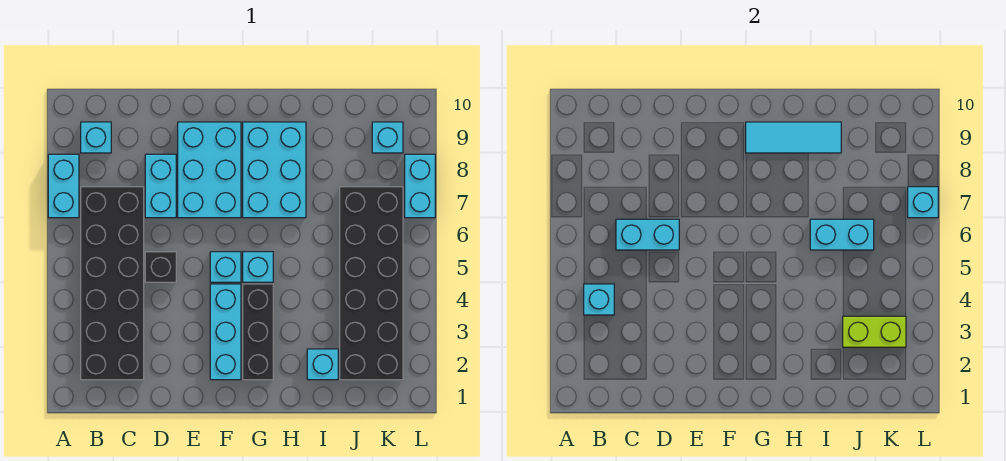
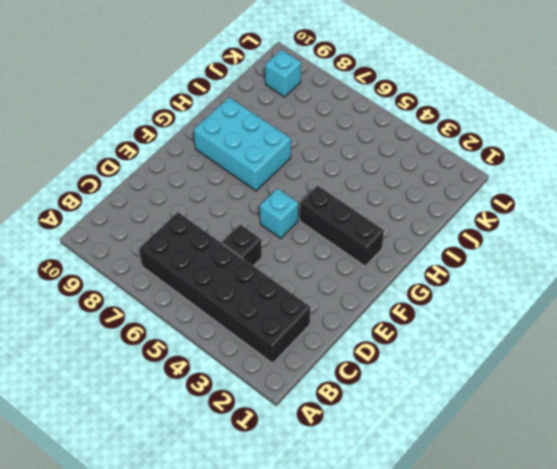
none -> cyan 1x2 brick [48,154,79,218]
none -> cyan 1x1 brick [81,122,111,153]
none -> cyan 1x2 brick [145,154,176,218]

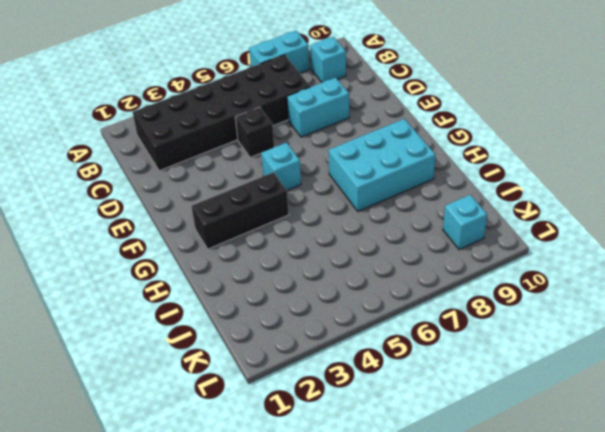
none -> cyan 2x3 brick [178,122,241,218]
none -> cyan 1x3 brick [210,284,241,380]
none -> cyan 1x1 brick [243,252,273,282]

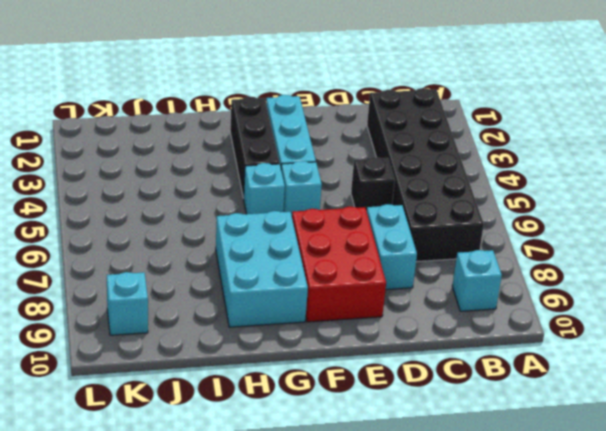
red 2x3 brick [292,206,386,322] -> cyan 2x3 brick [178,122,241,218]
none -> cyan 1x2 brick [48,154,79,218]
none -> cyan 1x1 brick [307,349,338,380]
none -> black 2x6 brick [340,187,403,380]

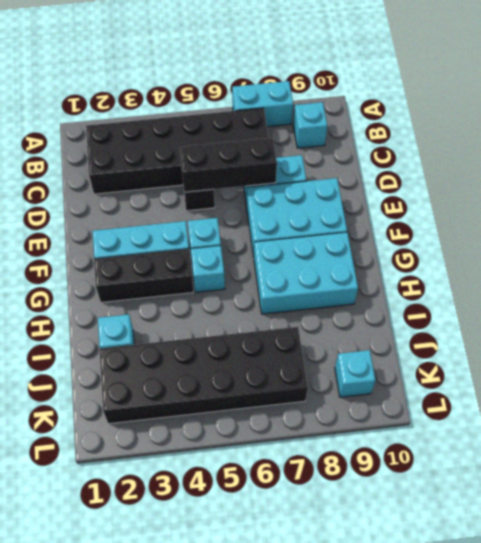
black 1x3 brick [180,138,277,192] -> cyan 1x2 brick [616,219,679,250]
none -> cyan 1x2 brick [405,154,435,218]
none -> cyan 1x1 brick [584,284,614,315]
none -> cyan 1x3 tile [746,122,841,153]

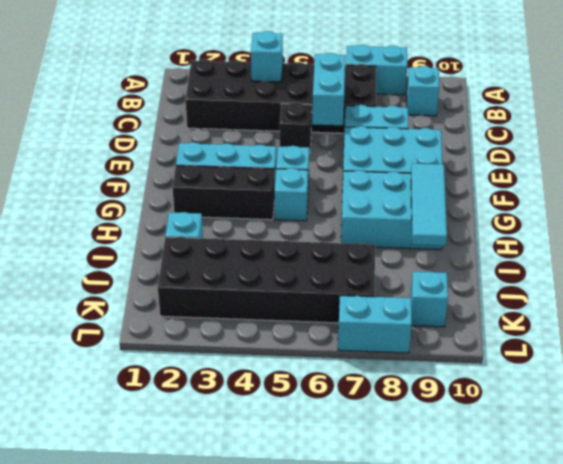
none -> cyan 1x2 brick [810,219,874,250]
none -> lime 1x2 brick [843,316,906,347]
none -> cyan 1x1 brick [908,187,938,218]

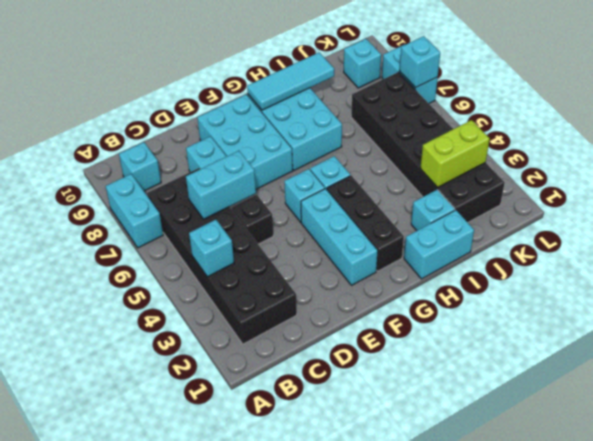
cyan 1x2 brick [404,210,474,279] -> cyan 1x2 brick moved to [810,219,874,250]

